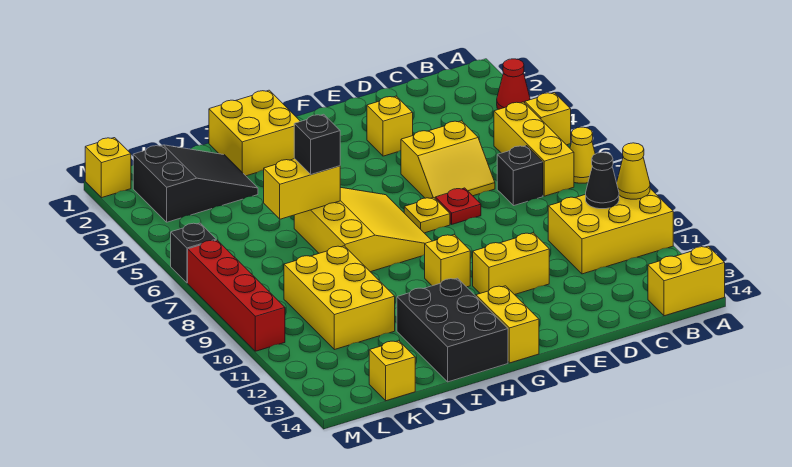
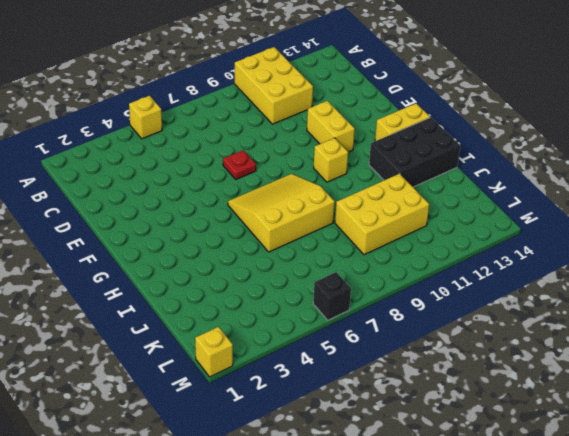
none -> red 1x1 cone [497,59,530,109]
none -> yellow 1x1 cone [570,127,595,183]
none -> yellow 1x2 brick [648,246,725,316]

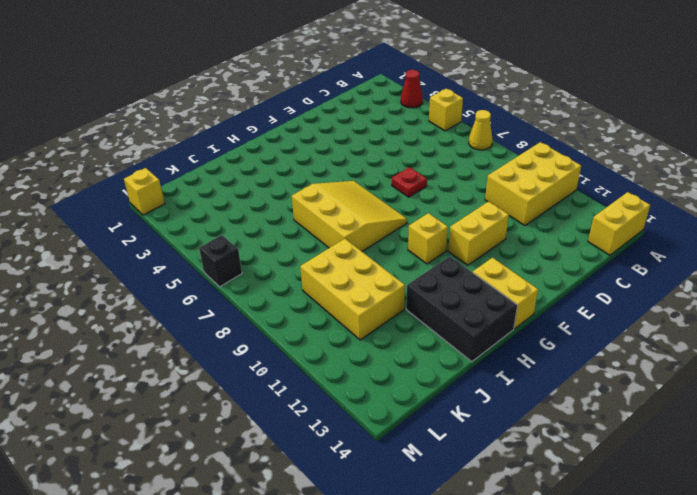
none -> yellow 1x3 brick [494,102,574,196]
none -> black 1x1 brick [497,146,543,206]
none -> yellow 2x2 slope [401,121,495,198]

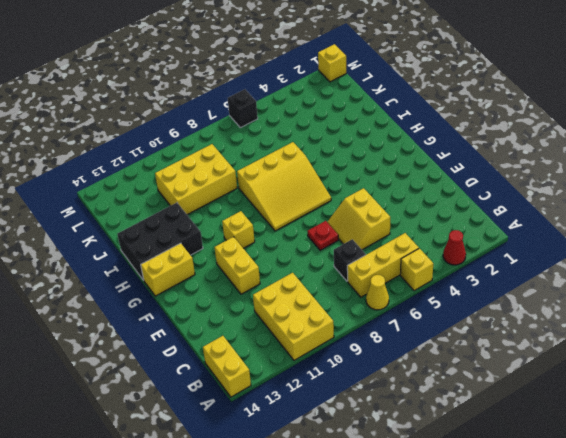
none -> yellow 1x1 brick [367,96,413,156]
none -> yellow 1x1 plate [404,198,450,233]
none -> yellow 2x2 brick [209,90,300,176]

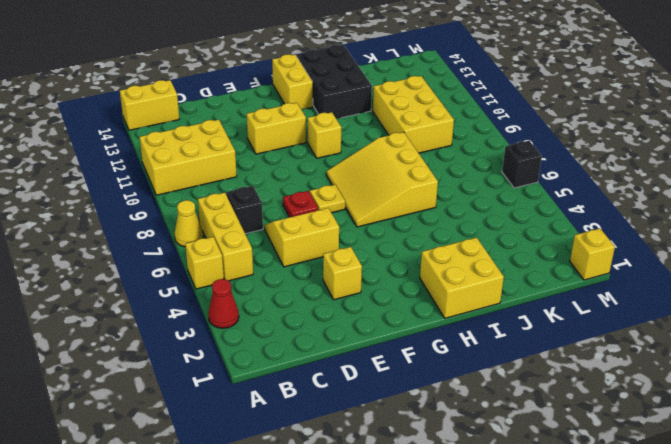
none -> black 2x3 slope [133,145,258,222]
none -> yellow 1x1 brick [369,341,415,401]
none -> red 1x4 brick [188,240,285,351]

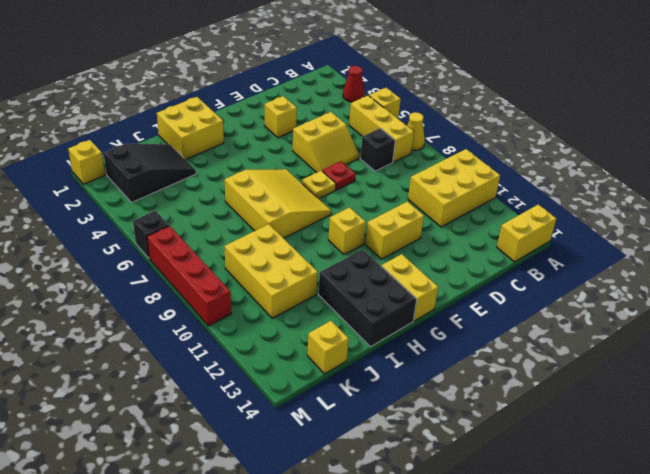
none -> yellow 1x1 cone [617,143,650,199]
none -> black 1x1 cone [586,153,619,209]
none -> yellow 1x2 brick [264,159,340,219]

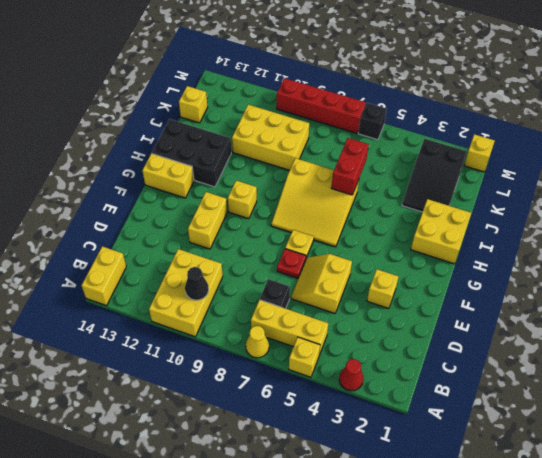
red 1x2 brick [331,138,369,195] -> yellow 1x2 brick [264,159,340,219]
none -> yellow 1x1 cone [617,143,650,199]
none -> black 1x1 brick [294,114,340,175]

